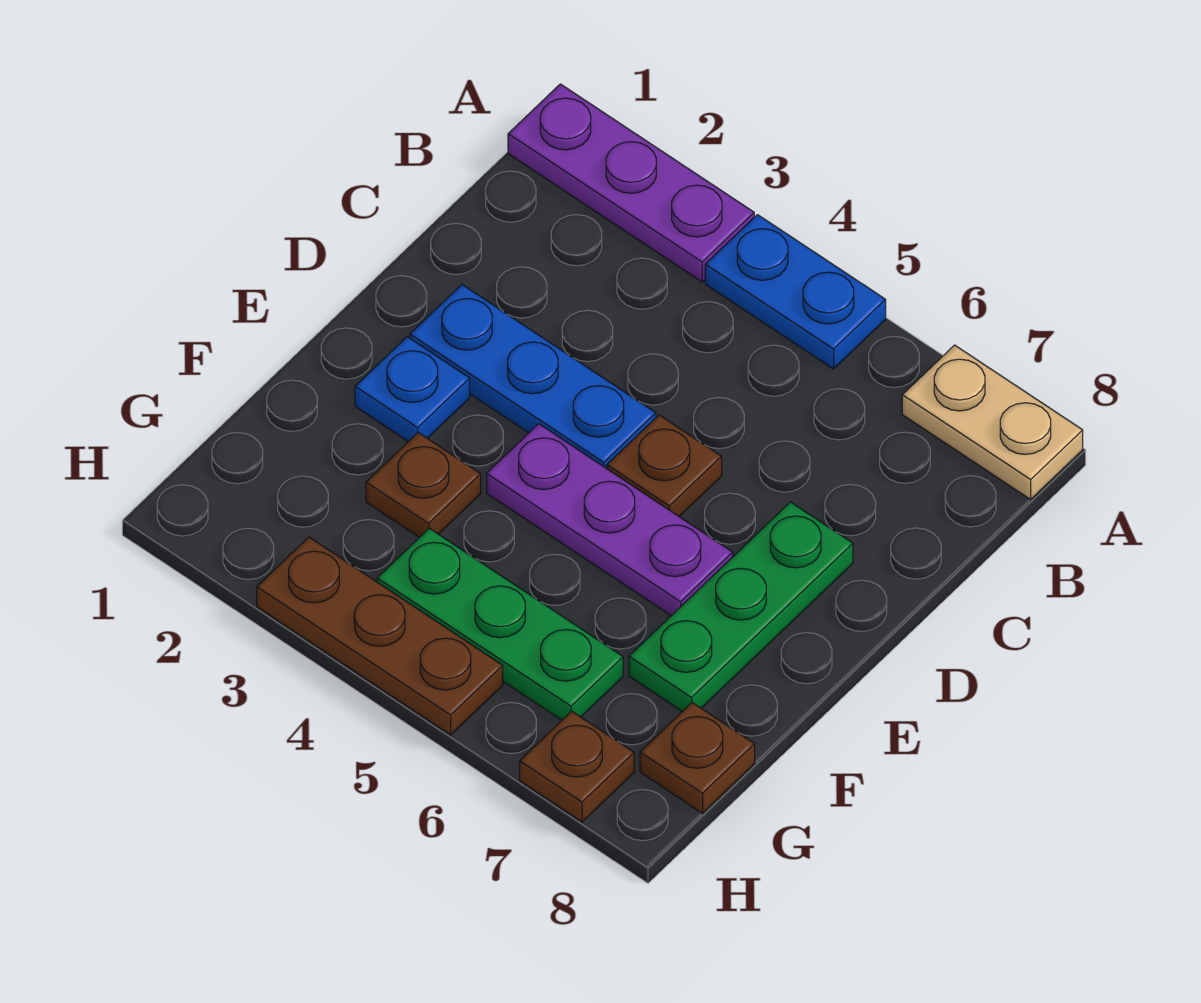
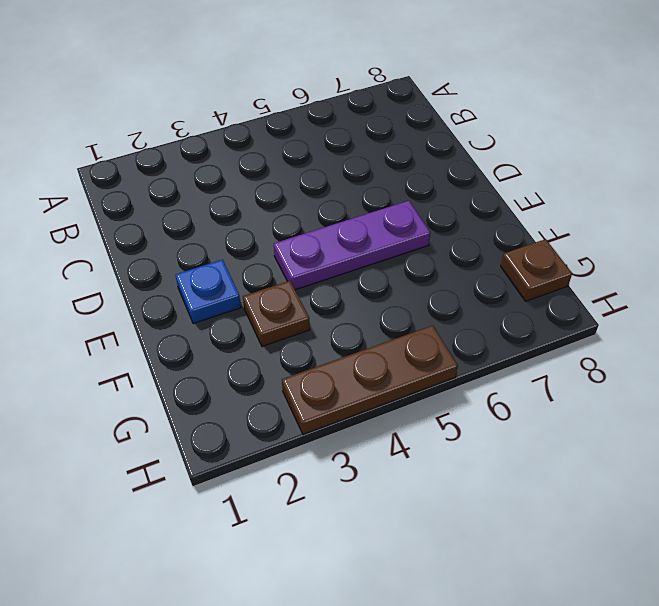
none -> purple 1x3 plate [508,84,754,282]
none -> blue 1x2 plate [705,215,886,369]
none -> tan 1x2 plate [902,345,1083,499]

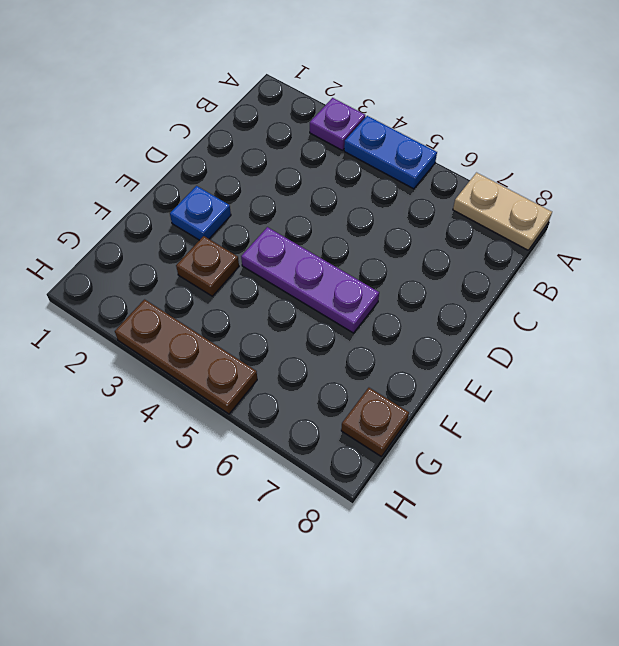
purple 1x1 plate [310,98,365,150] -> purple 1x3 plate [508,84,754,282]
none -> blue 1x3 plate [410,285,656,469]
none -> brown 1x1 plate [607,415,722,517]
none -> green 1x3 plate [629,502,853,711]

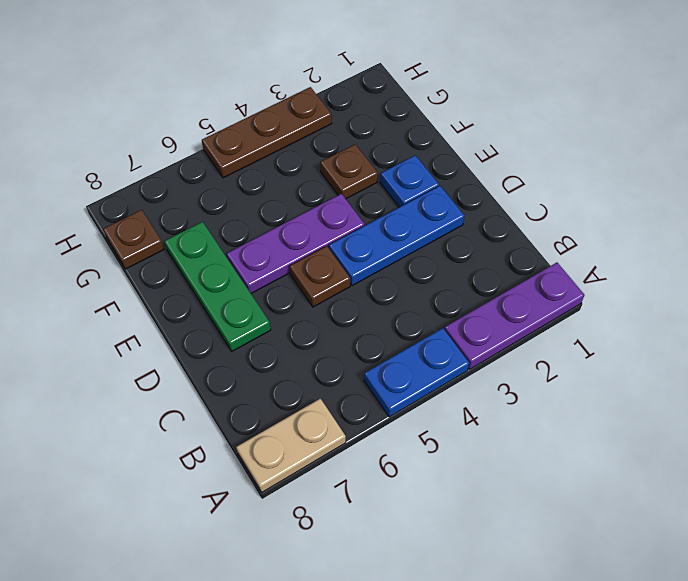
none -> green 1x3 plate [377,528,623,720]
none -> brown 1x1 plate [520,711,634,822]

